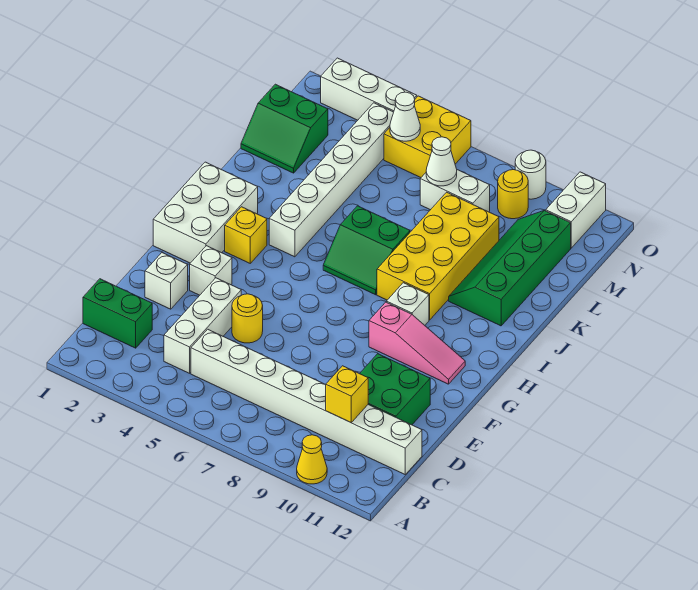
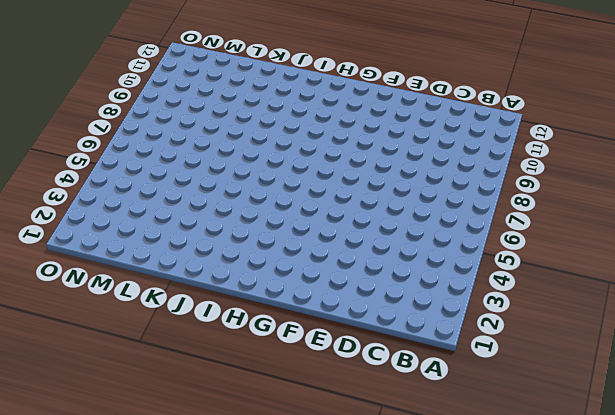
none -> yellow 1x1 cone [297,435,327,484]
none -> green 1x2 brick [83,279,152,348]
none -> white 1x3 brick [164,278,241,373]

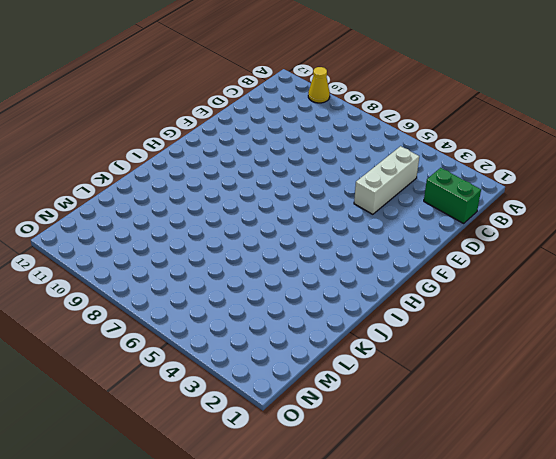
none -> white 1x8 brick [191,329,422,474]
none -> green 2x2 brick [360,354,430,425]
none -> white 1x1 brick [145,253,188,309]

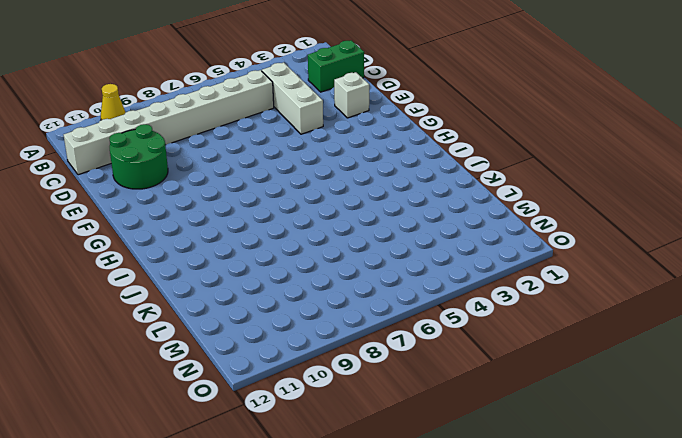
green 2x2 round brick [109,124,168,189] -> green 2x2 brick [360,354,430,425]
none -> yellow 1x1 round brick [232,294,263,343]
none -> white 1x1 brick [190,246,232,295]
none -> white 2x3 brick [153,162,258,263]

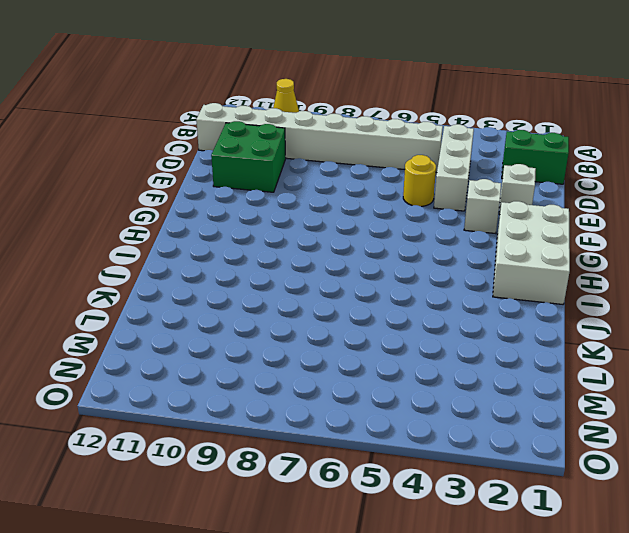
none -> pink 1x3 slope [369,302,465,384]
none -> yellow 1x1 brick [225,207,267,263]
none -> white 1x1 brick [387,283,429,325]

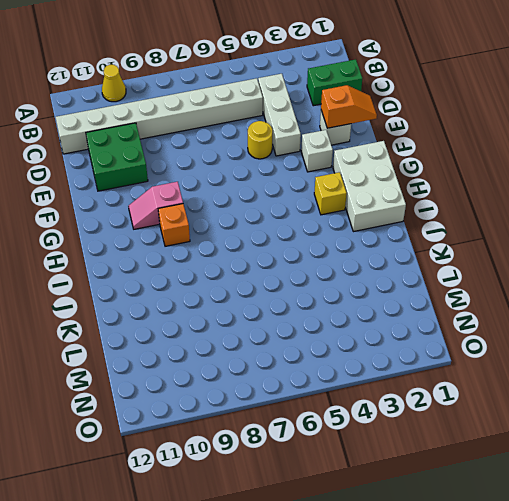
orange 1x2 slope [321,85,377,128] -> none
pink 1x2 slope [128,182,183,229] -> pink 1x3 slope [369,302,465,384]
orange 1x1 brick [158,204,190,246] -> white 1x1 brick [387,283,429,325]
none -> white 1x6 brick [269,103,394,257]
none -> green 2x2 slope [323,206,410,295]
none -> yellow 2x4 brick [377,192,499,320]

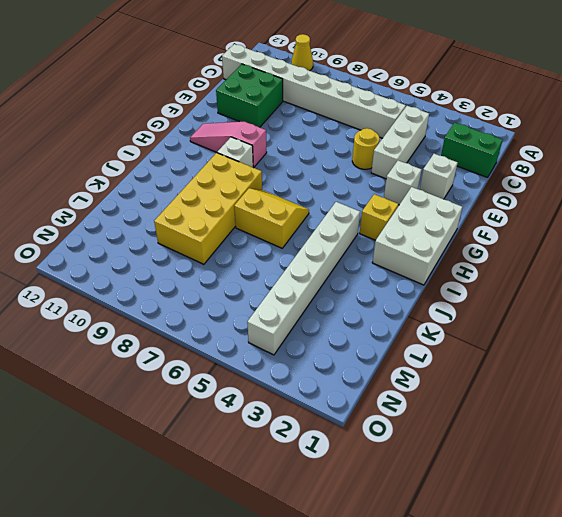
yellow 2x2 slope [234,188,309,248] -> green 2x2 slope [323,206,410,295]
none -> green 2x4 slope [449,210,571,326]
none -> green 2x2 slope [241,84,328,173]
none -> white 1x2 brick [420,170,490,212]

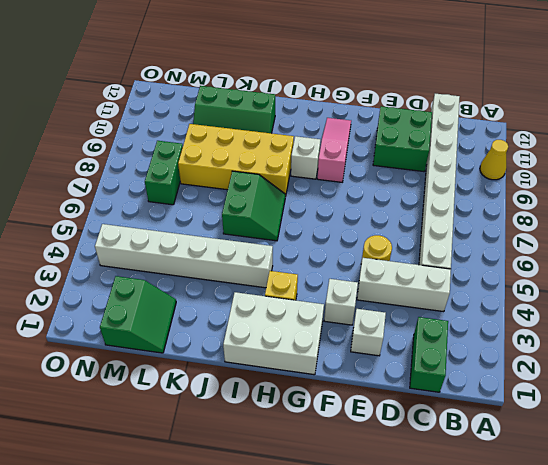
green 2x3 slope [193,86,275,133] -> green 2x4 slope [449,210,571,326]
green 1x2 brick [145,141,183,205] -> white 1x2 brick [420,170,490,212]
none -> yellow 2x2 brick [384,96,471,177]
none -> yellow 1x1 round brick [498,170,528,219]
none -> white 1x2 brick [546,172,606,248]

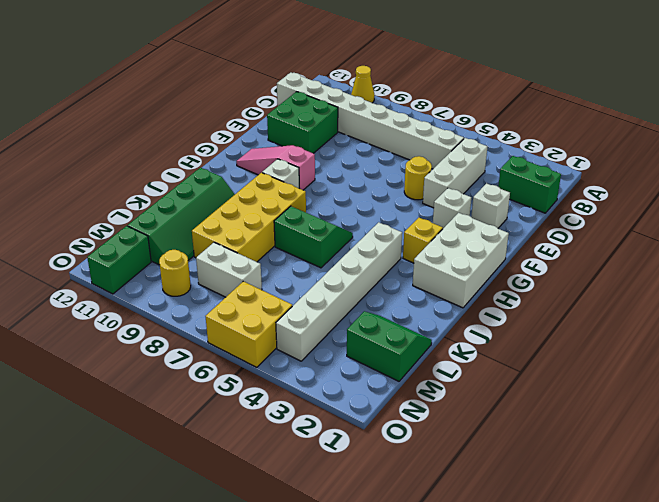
green 1x2 brick [87,226,151,294] -> white 1x2 brick [546,172,606,248]
none -> white 1x3 brick [321,58,417,120]
none -> white 1x1 round brick [515,150,546,199]
none -> yellow 1x1 brick [326,366,368,422]

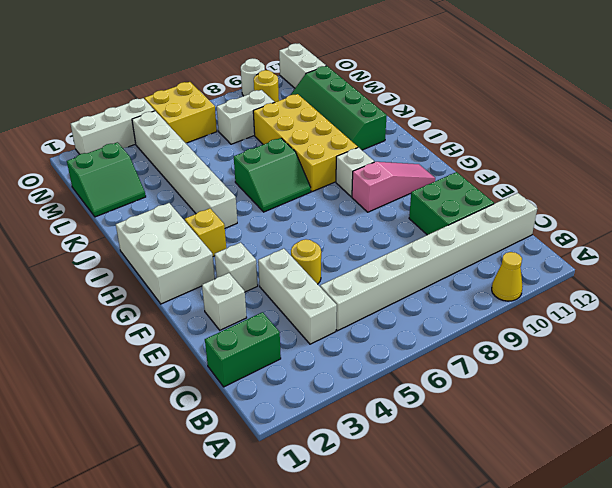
none -> yellow 1x1 brick [326,366,368,422]
none -> white 1x1 cone [426,137,457,186]
none -> white 1x1 cone [390,92,420,141]

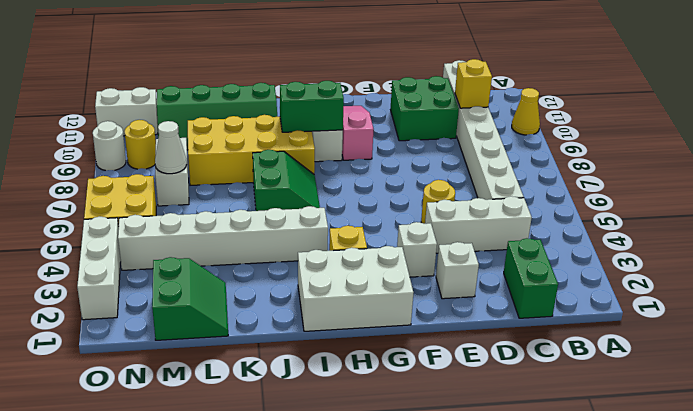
green 1x2 brick [280,81,344,132] -> none
none -> white 1x1 cone [390,92,420,141]

